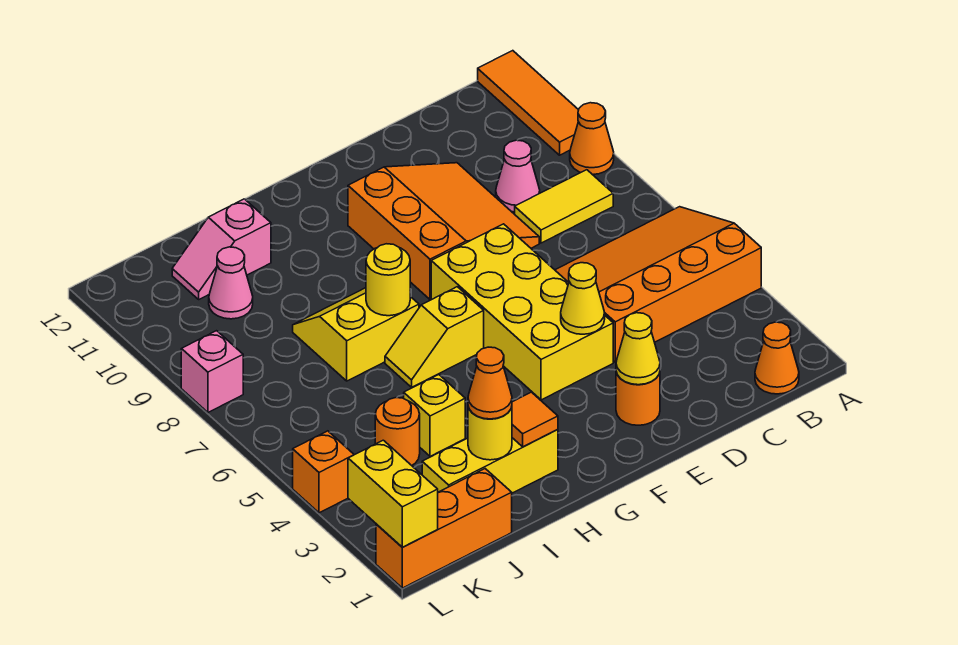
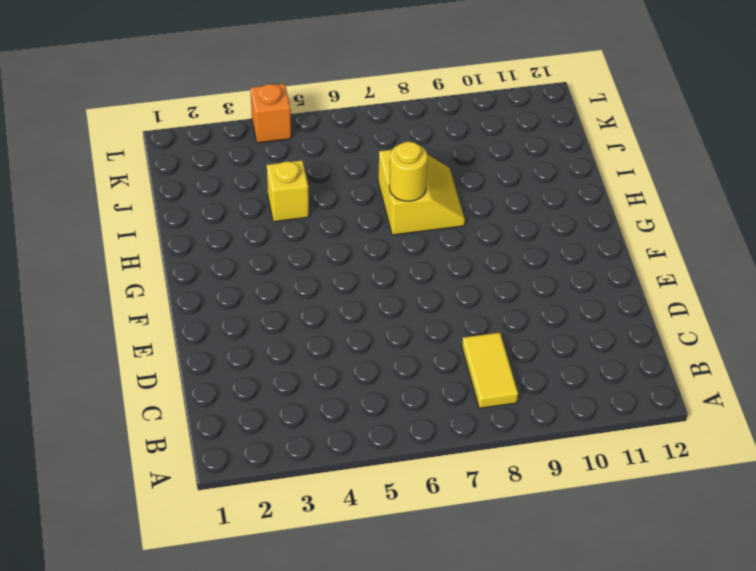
none -> orange 3x4 slope [555,207,761,362]
none -> orange 1x1 cone [570,103,614,175]
none -> orange 1x3 tile [478,51,578,155]

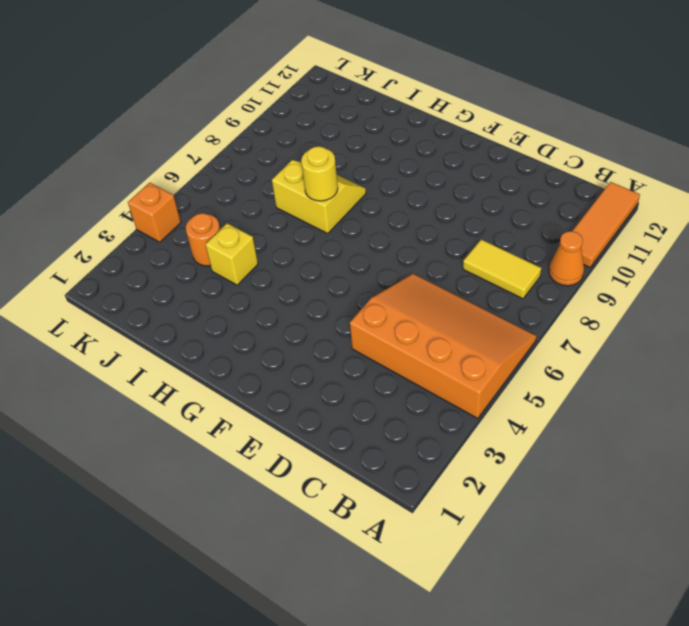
none -> orange 1x1 cone [755,322,799,394]
none -> pink 1x1 cone [496,140,540,212]
none -> orange 3x3 slope [348,163,539,300]

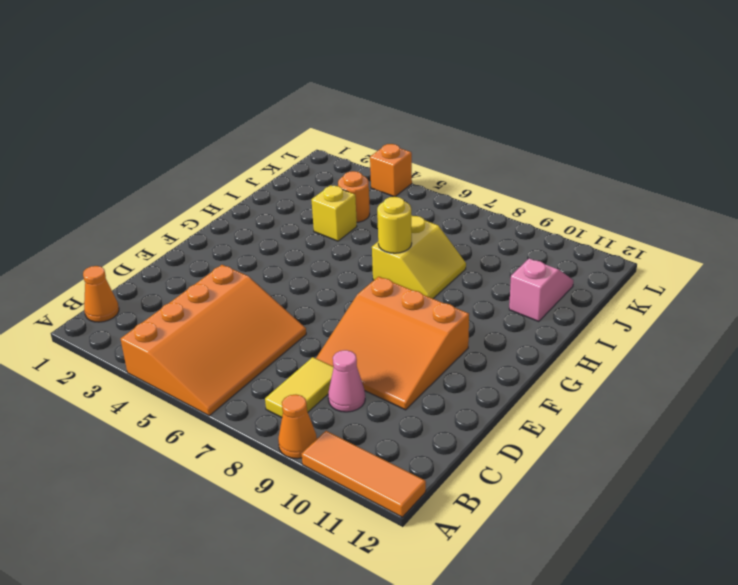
none -> orange 1x1 round brick [616,372,660,425]
none -> yellow 2x4 brick [431,224,613,400]
none -> yellow 1x2 slope [385,287,484,387]

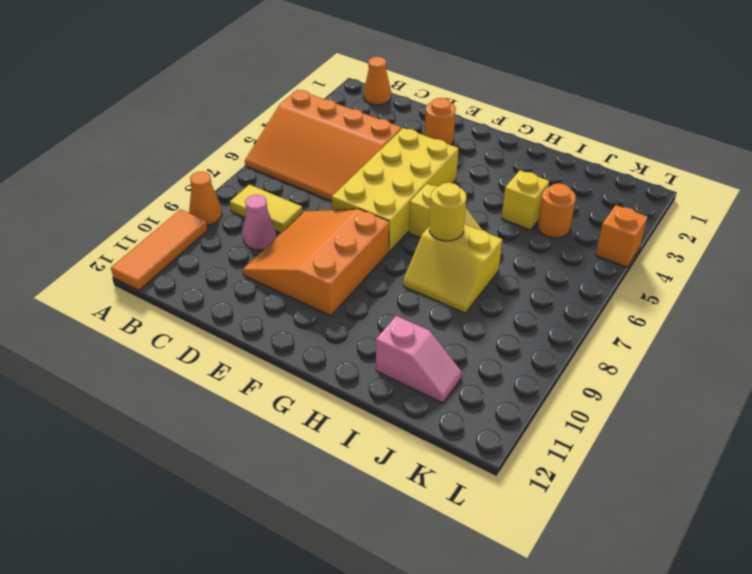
none -> yellow 1x3 brick [422,430,558,493]
none -> orange 1x3 brick [376,469,512,588]
none -> pink 1x1 cone [209,247,253,319]

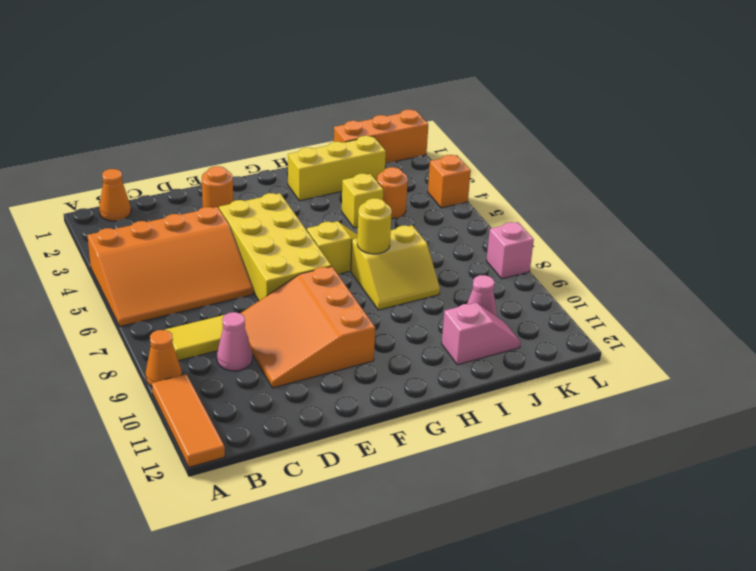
none -> yellow 1x1 cone [616,313,660,385]
none -> yellow 1x1 cone [561,263,605,334]
none -> orange 1x1 tile [512,392,558,447]

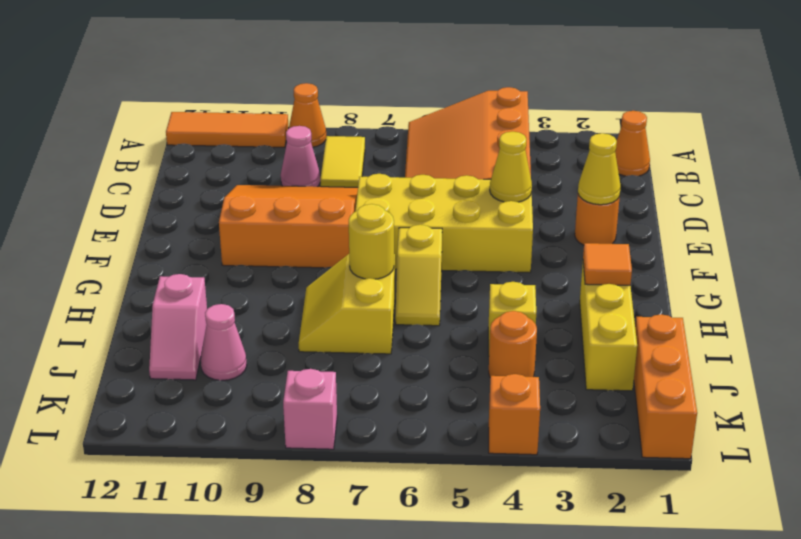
none -> yellow 1x1 round brick [468,407,512,460]
none -> yellow 1x2 brick [348,440,438,547]
none -> orange 1x1 cone [468,347,512,419]

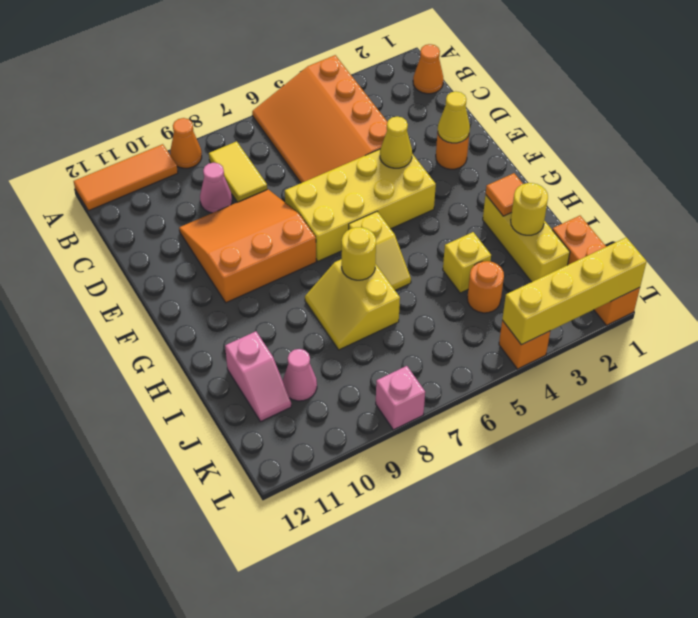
yellow 1x4 brick [502,237,647,345] -> yellow 1x2 brick [348,440,438,547]
none -> orange 1x1 cone [468,347,512,419]

